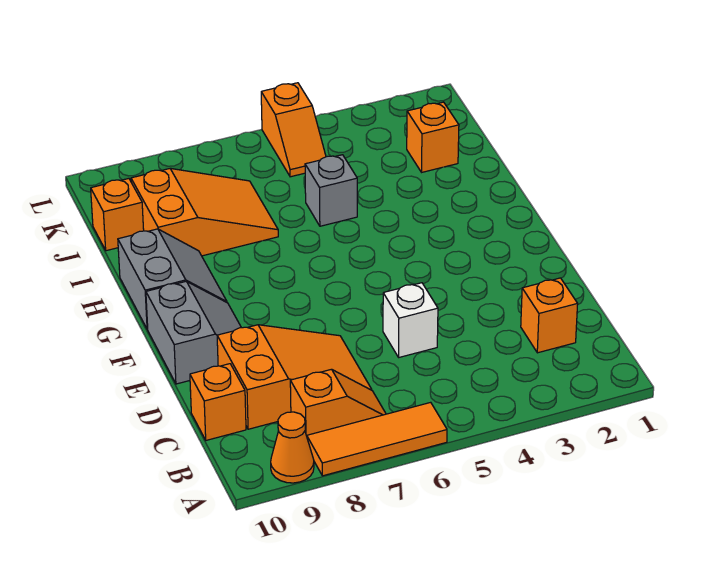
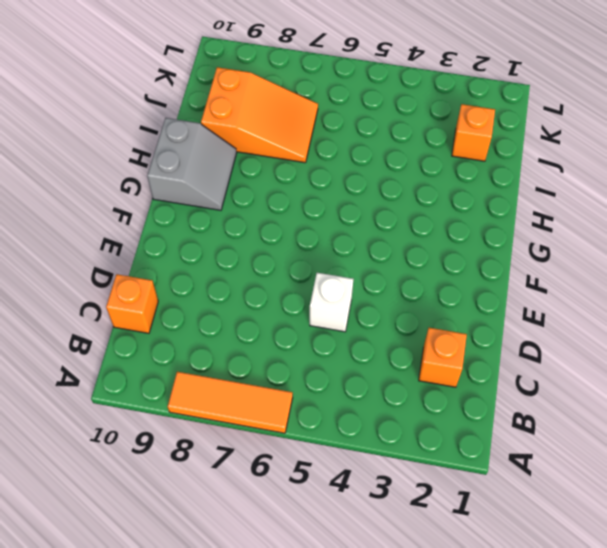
none -> orange 1x1 cone [271,412,314,483]
none -> orange 1x2 slope [290,369,386,436]
none -> orange 2x3 slope [217,325,372,429]

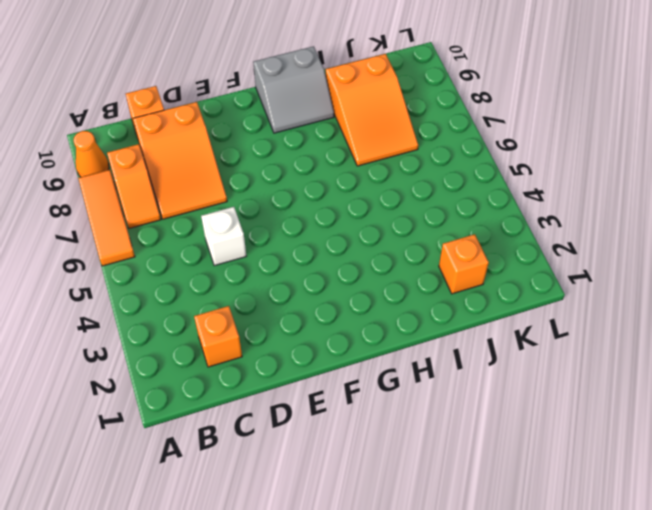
none -> grey 2x2 slope [146,281,241,384]
none -> grey 1x1 brick [305,155,357,226]
none -> orange 1x1 brick [91,179,144,251]

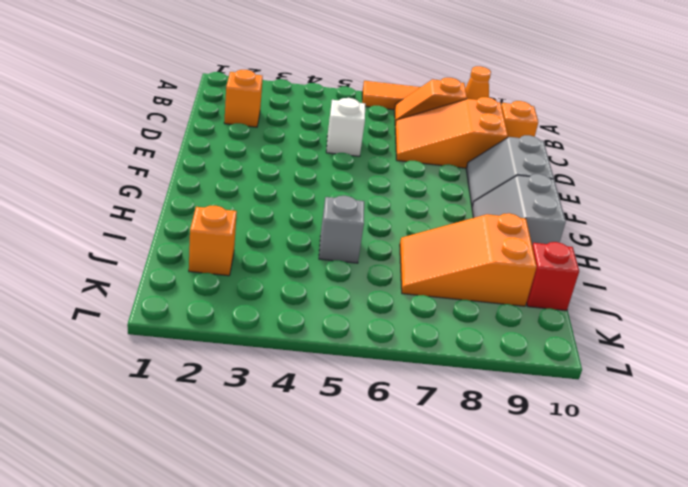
red 1x1 brick [526,242,579,311] -> orange 1x1 brick [91,179,144,251]
none -> orange 1x2 slope [261,83,326,177]

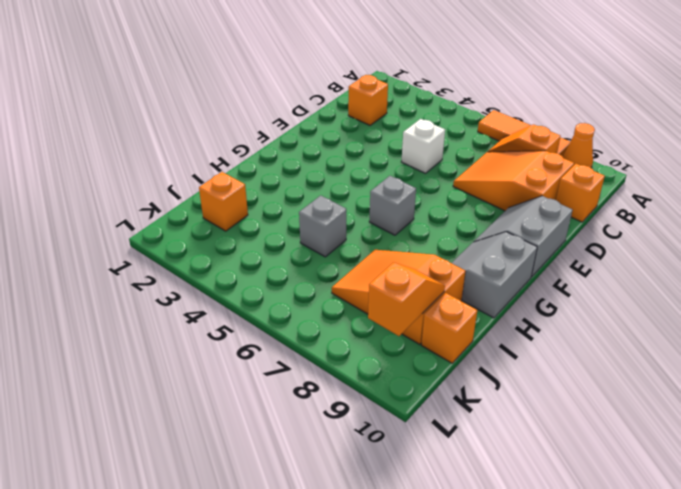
grey 1x1 brick [369,176,416,235] -> none
orange 1x2 slope [368,262,445,336] -> orange 1x2 slope moved to [261,83,326,177]

